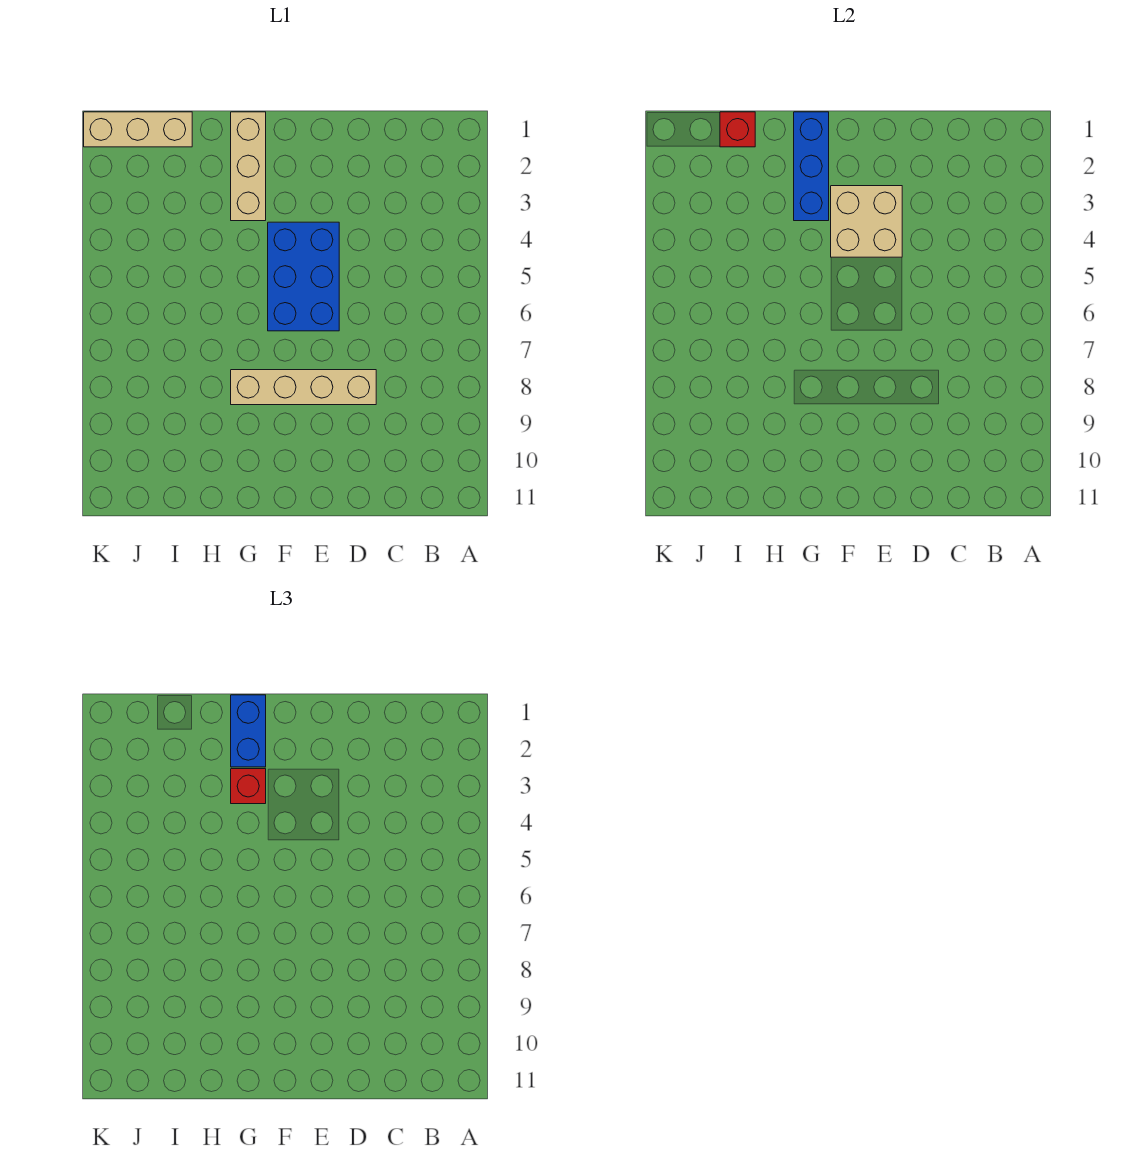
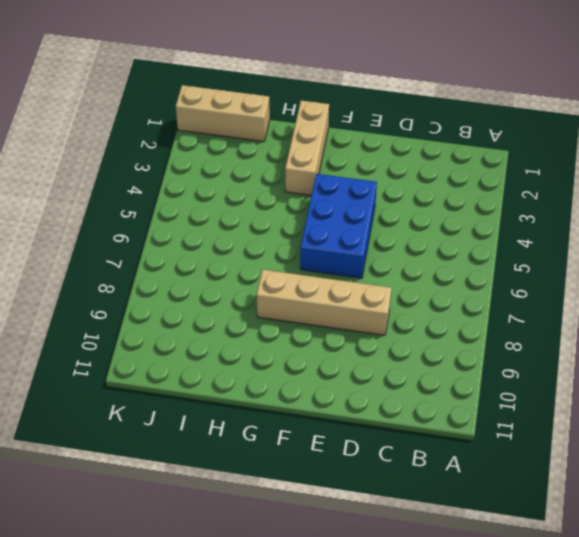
none -> tan 2x2 brick [831,186,902,257]
none -> blue 1x3 brick [794,112,829,221]

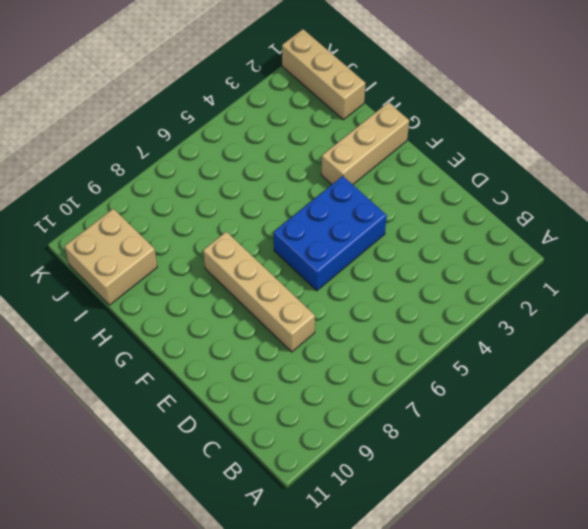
tan 2x2 brick [64,209,157,305] -> tan 2x2 brick moved to [831,186,902,257]
none -> blue 1x3 brick [794,112,829,221]
none -> red 1x1 brick [720,112,755,147]

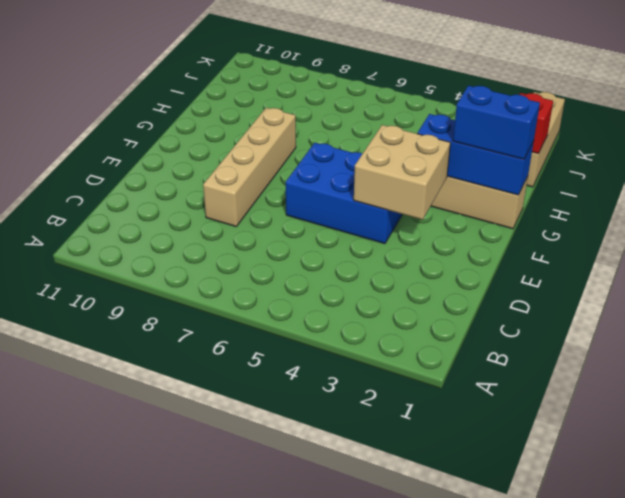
none -> red 1x1 brick [231,769,266,804]

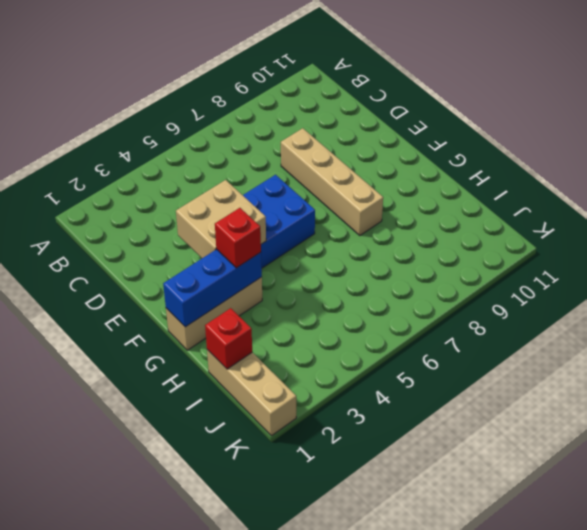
none -> blue 1x2 brick [231,695,266,767]

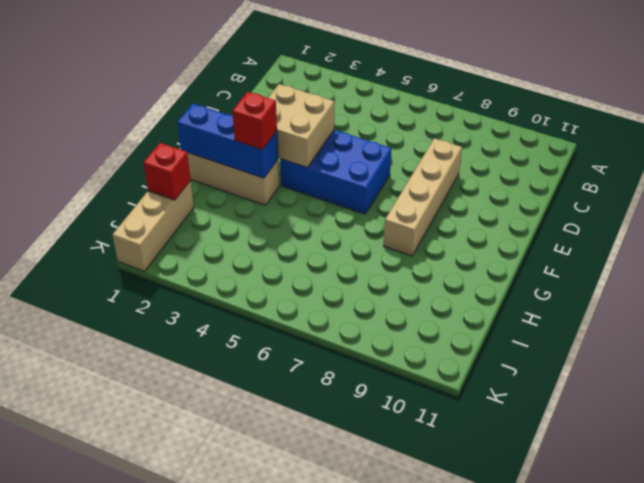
none -> blue 1x2 brick [231,695,266,767]

